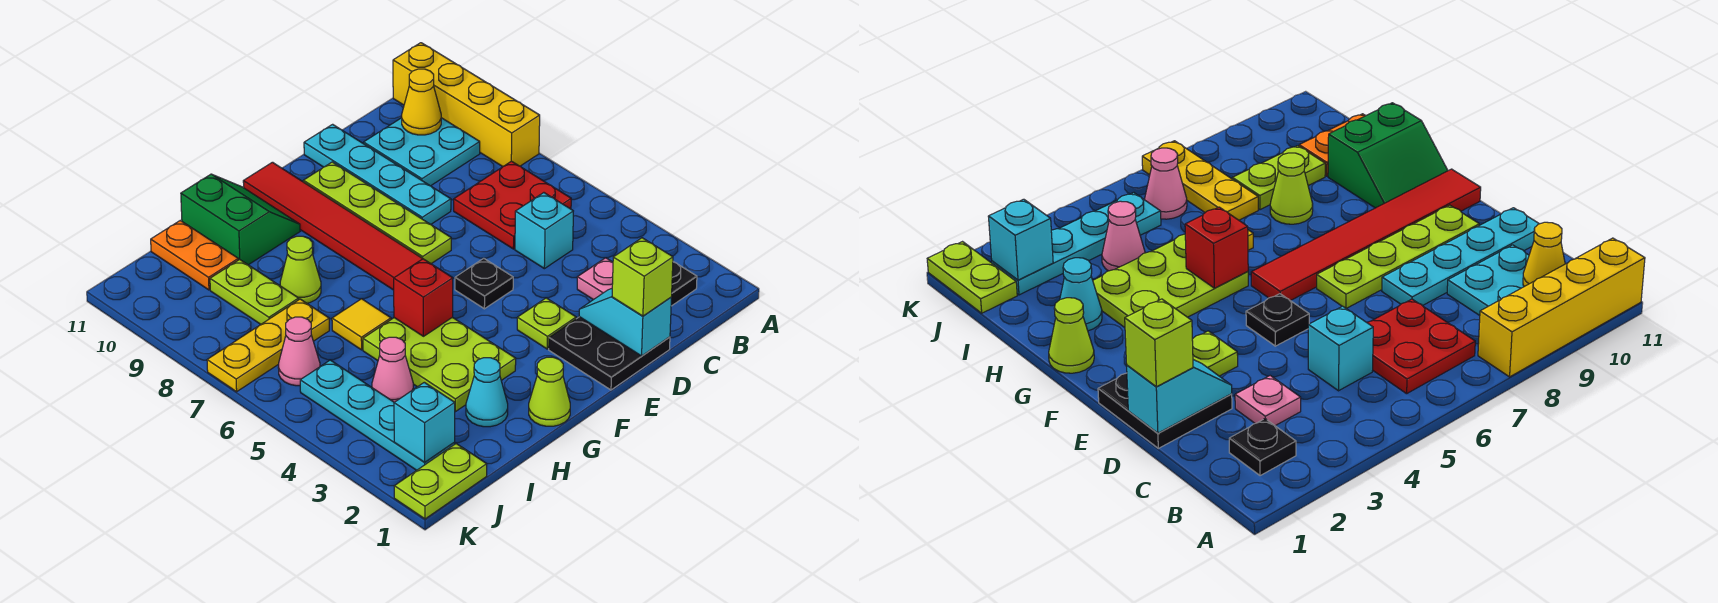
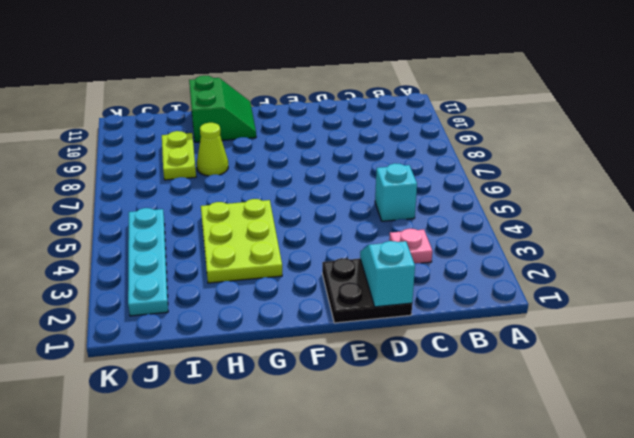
none -> yellow 1x4 brick [393,43,540,167]
none -> black 1x1 plate [671,262,697,306]
none -> red 2x2 plate [454,161,571,249]
none -> cyan 2x2 plate [364,118,480,186]

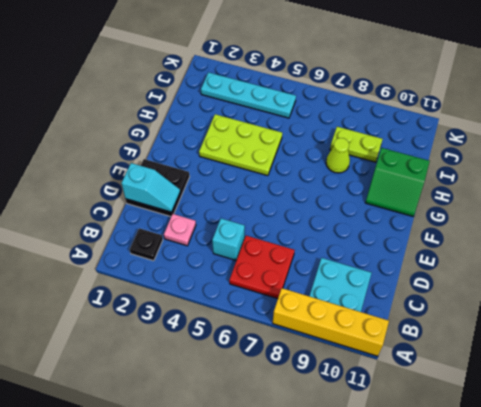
none -> cyan 1x4 plate [304,124,451,225]
none -> lime 1x1 plate [517,298,576,349]
none -> black 1x1 plate [455,258,513,309]
none -> lime 1x4 plate [303,162,451,264]

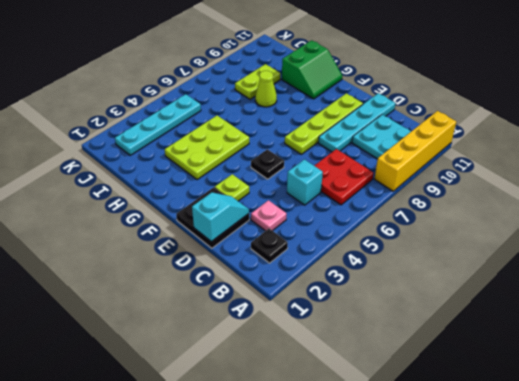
none -> red 1x6 tile [243,162,423,290]
none -> lime 1x1 cone [529,357,570,426]
none -> cyan 1x1 cone [466,358,508,427]
none -> yellow 1x1 tile [332,299,391,350]

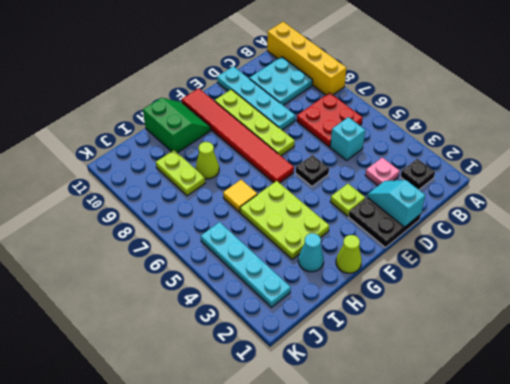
none -> pink 1x1 cone [372,337,413,402]
none -> yellow 1x3 plate [207,299,329,392]
none -> orange 1x2 plate [151,220,238,290]
none -> lime 1x2 plate [394,444,487,519]

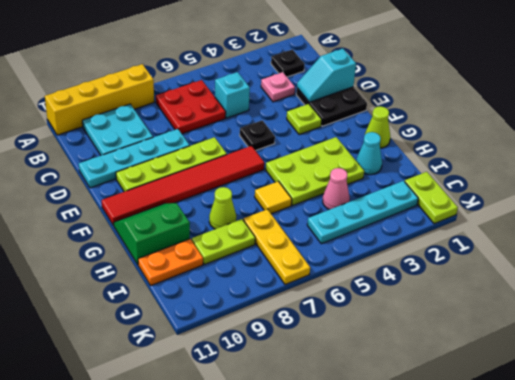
none -> pink 1x1 cone [278,317,320,386]
none -> yellow 1x1 cone [402,69,441,135]
none -> red 1x1 brick [394,259,453,336]
none -> cyan 1x1 brick [394,382,455,462]

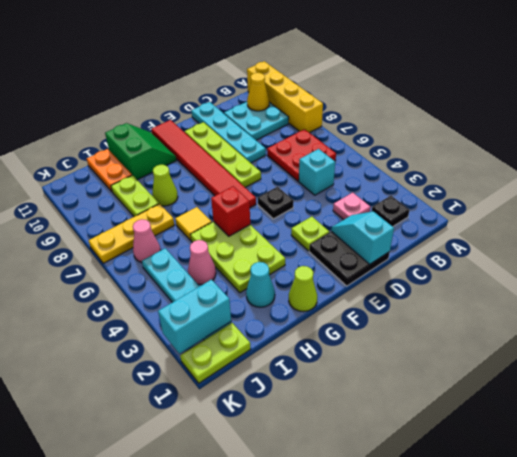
cyan 1x2 brick [158,280,231,354] -> cyan 1x1 brick [394,382,455,462]
none -> lime 1x1 brick [612,238,673,316]

